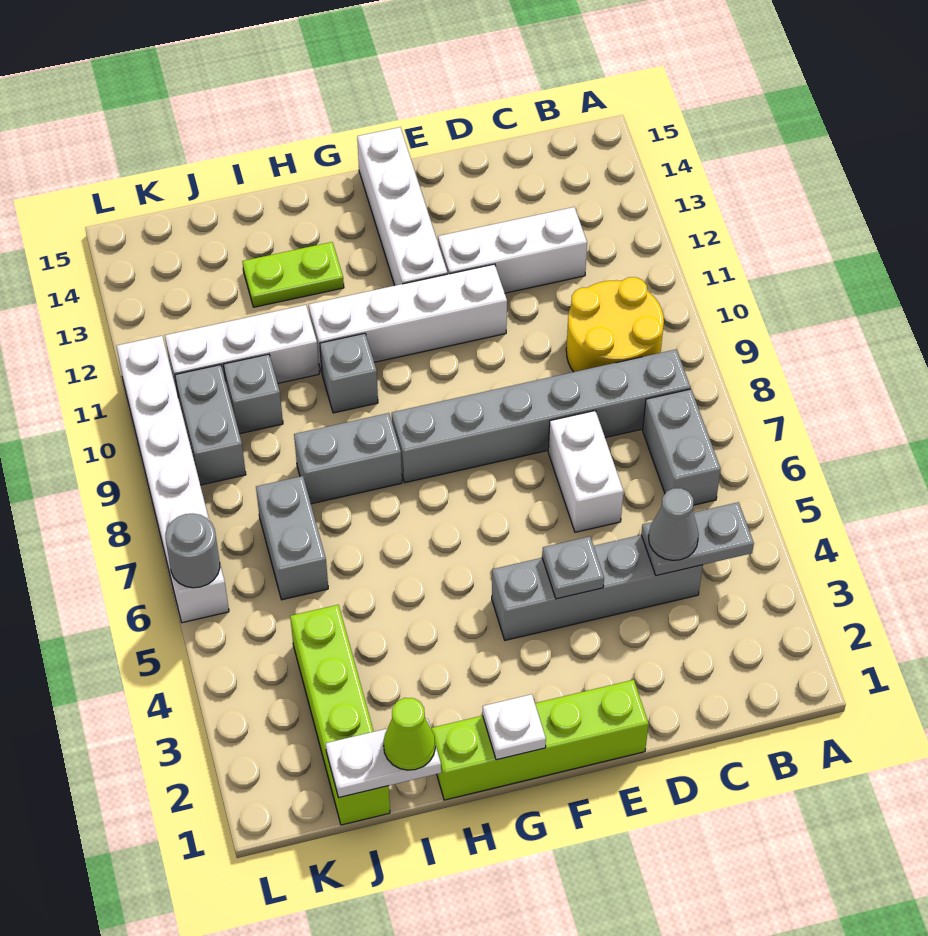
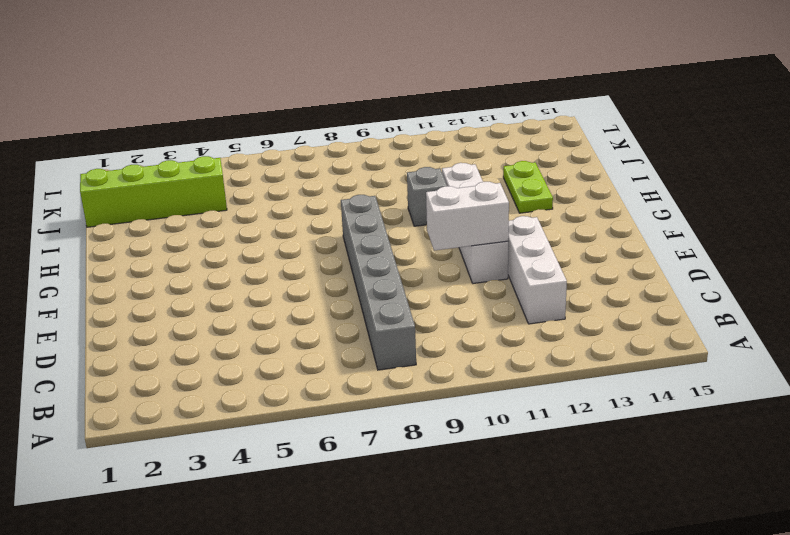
white 1x2 brick [426,182,509,251] -> white 1x2 brick moved to [548,411,623,532]
none -> grey 1x2 brick [643,389,721,505]
none -> yellow 2x2 round brick [566,277,664,372]
none -> grey 1x4 brick [492,535,703,640]

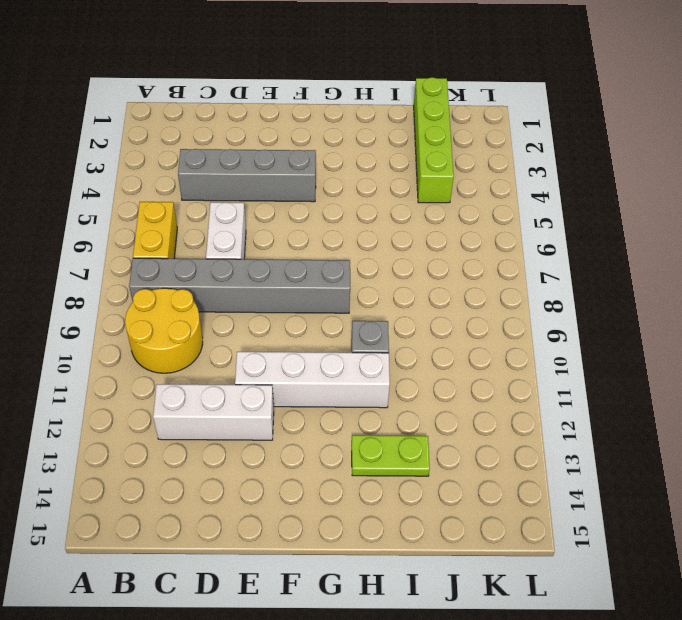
yellow 1x2 brick [133,202,177,259] -> grey 1x2 brick [643,389,721,505]
none -> lime 1x4 brick [431,680,648,800]
none -> white 1x4 brick [357,127,447,285]
none -> grey 1x2 brick [294,413,402,504]

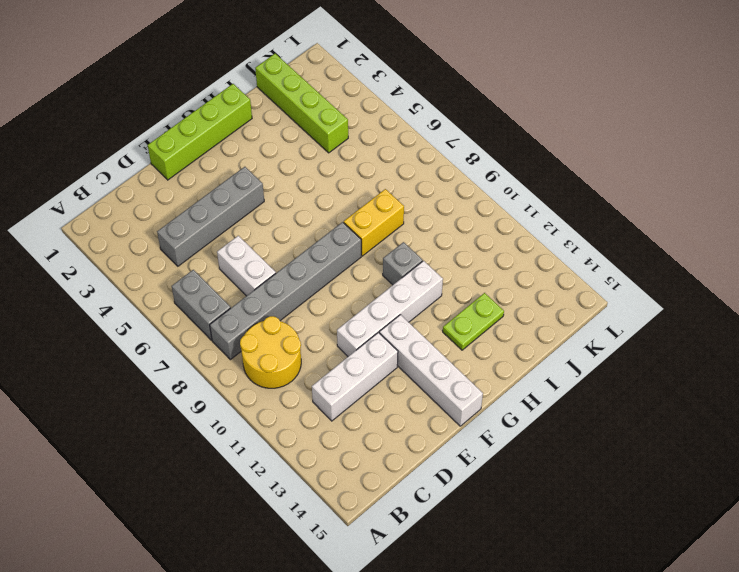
yellow 1x2 brick [344,189,404,256] -> grey 1x2 brick [294,413,402,504]
none -> white 1x3 brick [165,305,319,395]
none -> grey 1x2 brick [256,476,328,600]
none -> grey 1x1 brick [223,354,283,434]

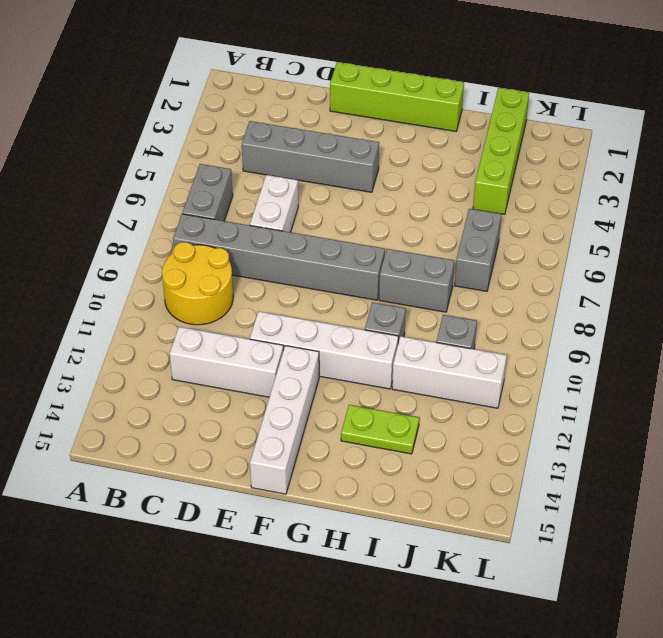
none -> grey 1x2 brick [175,365,246,485]
none -> white 1x6 brick [117,336,229,623]
none -> grey 1x2 plate [641,502,754,576]

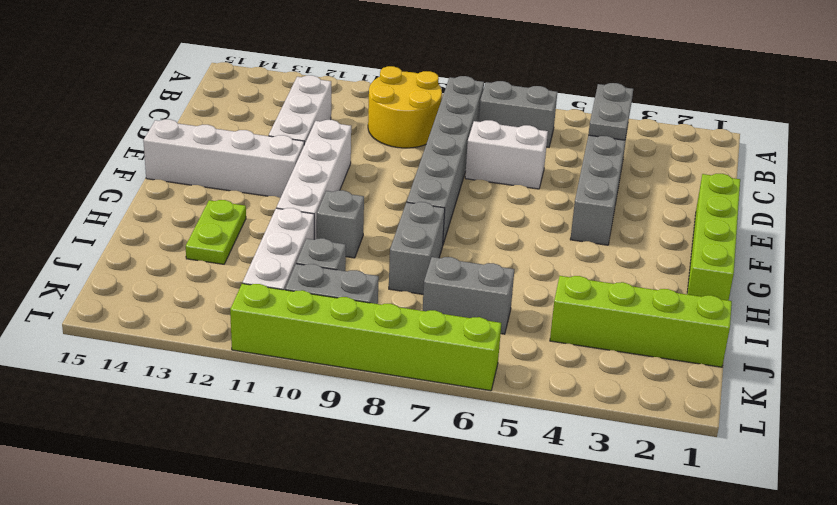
lime 1x6 brick [230,284,501,391] -> white 1x6 brick [117,336,229,623]
none -> grey 1x1 plate [542,536,604,599]
none -> white 1x1 plate [483,694,546,760]
none -> white 1x2 plate [326,719,441,798]

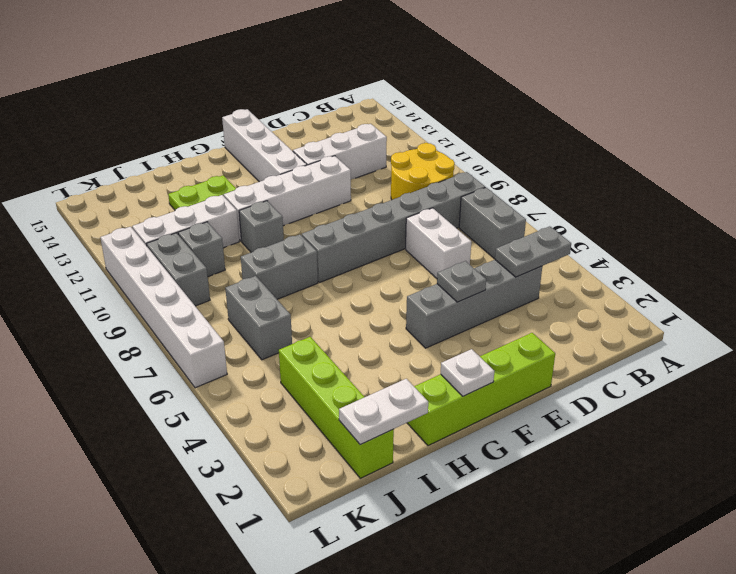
none -> grey 1x1 round brick [165,514,220,588]
none -> grey 1x1 cone [649,488,699,560]
none -> lime 1x1 cone [384,698,435,770]

